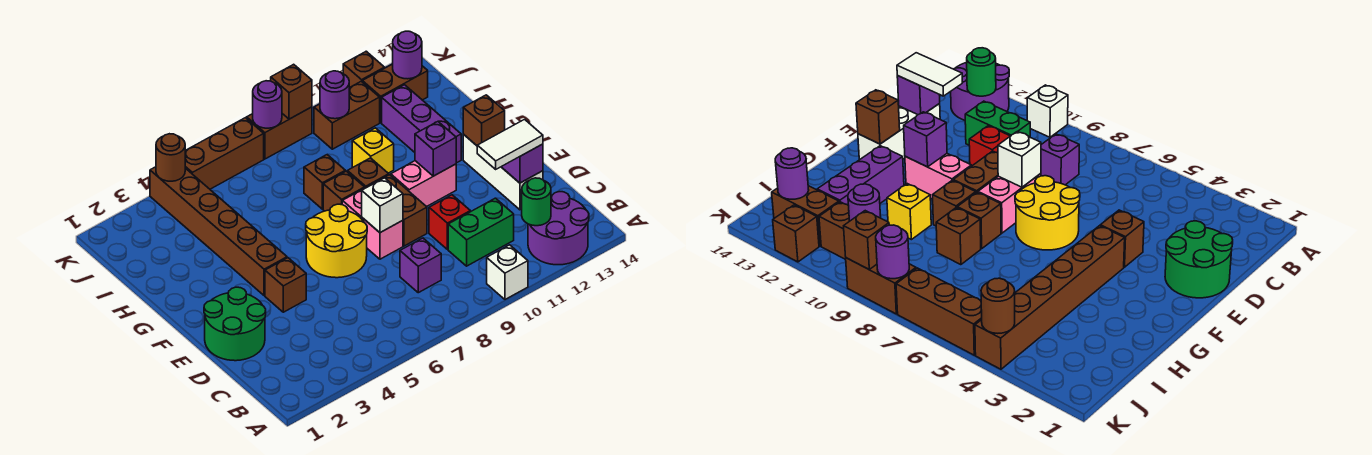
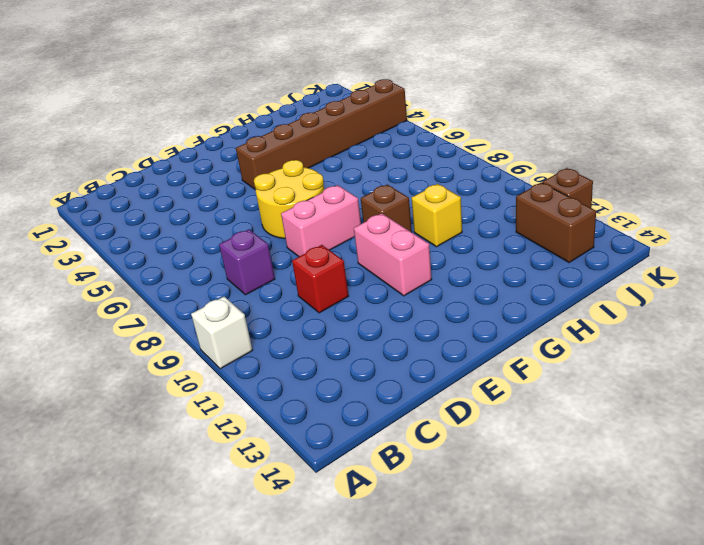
none -> purple 2x2 round brick [528,192,589,265]
none -> green 1x2 brick [448,198,514,266]
none -> green 2x2 round brick [204,287,266,361]
none -> white 1x3 brick [463,134,543,210]

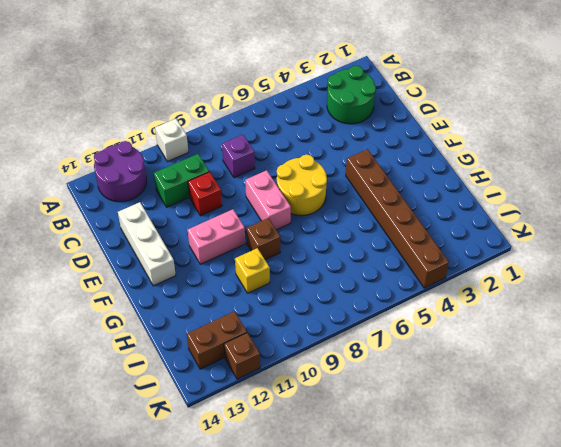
green 2x2 round brick [327,66,376,124] -> green 2x2 round brick moved to [204,287,266,361]
none -> brown 1x1 brick [265,258,306,312]
none -> brown 1x2 brick [368,175,427,246]
none -> brown 1x1 brick [323,171,365,211]
none -> purple 1x3 brick [382,85,461,163]

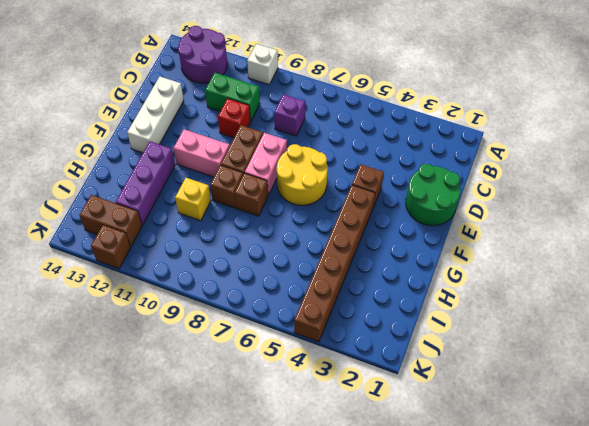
none -> brown 1x1 brick [304,155,345,209]
none -> brown 1x2 brick [314,81,380,149]
none -> brown 1x3 brick [185,118,264,189]
none -> brown 1x2 brick [247,107,312,159]

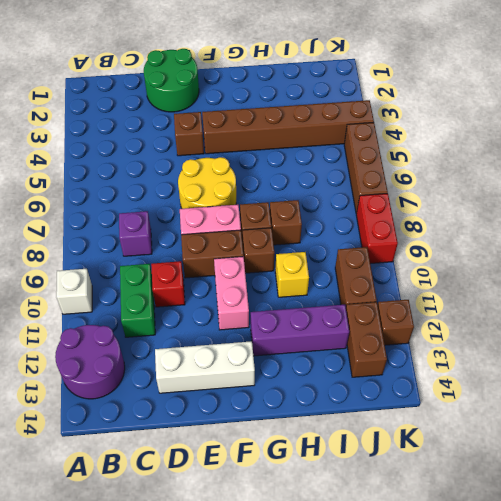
red 1x2 brick [356,193,398,264] -> brown 1x2 brick [247,107,312,159]
none -> green 1x1 round brick [522,178,551,226]
none -> purple 1x1 brick [502,144,543,183]
none -> white 1x1 brick [362,178,403,233]
none -> purple 1x1 brick [415,122,456,176]

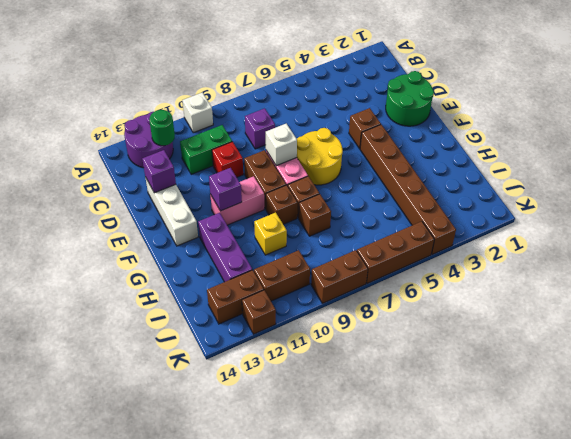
none -> brown 1x1 brick [463,95,505,145]
none -> purple 1x1 round brick [320,71,349,119]
none -> purple 1x1 round brick [393,31,422,79]
none -> brown 1x1 round brick [156,134,185,181]

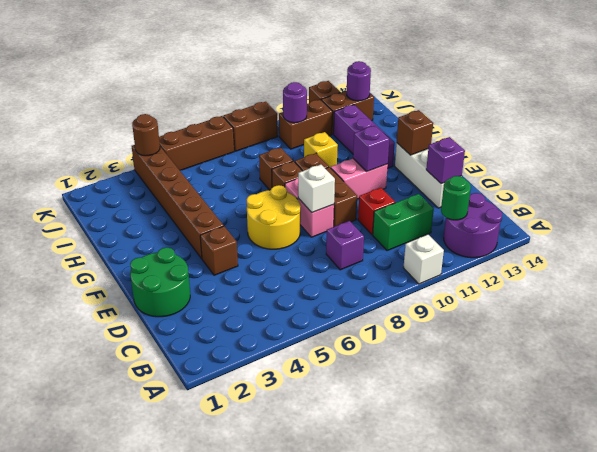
none -> purple 1x1 round brick [253,81,282,128]
none -> brown 1x1 brick [271,64,312,119]
none -> white 1x2 tile [477,119,543,169]

